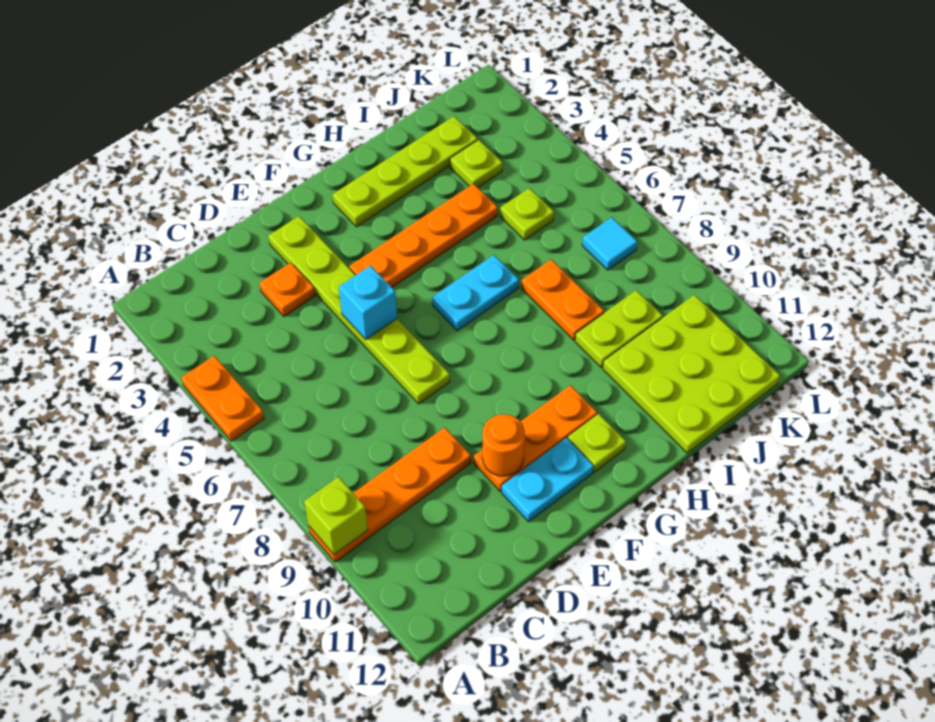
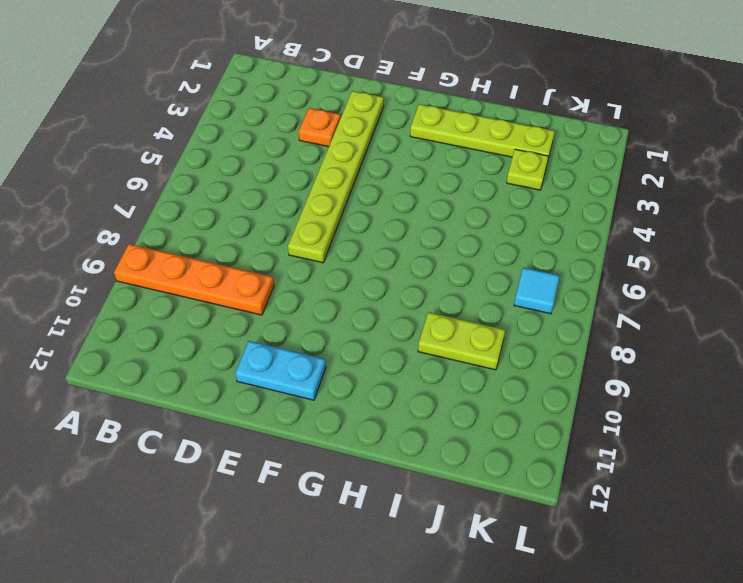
none -> orange 1x2 plate [181,356,264,441]
none -> orange 1x3 plate [474,385,597,491]
none -> orange 1x4 plate [349,184,498,287]

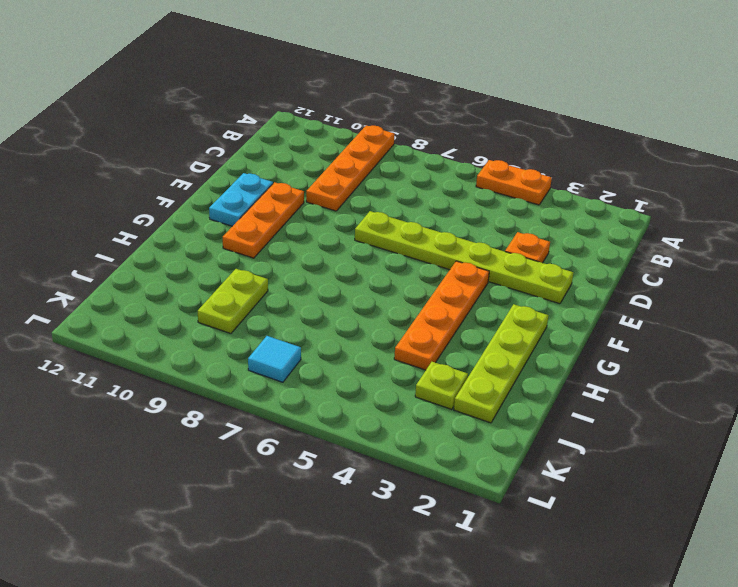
none -> cyan 1x2 plate [432,255,519,331]
none -> lime 1x1 plate [568,414,626,472]
none -> orange 1x2 plate [521,259,604,340]

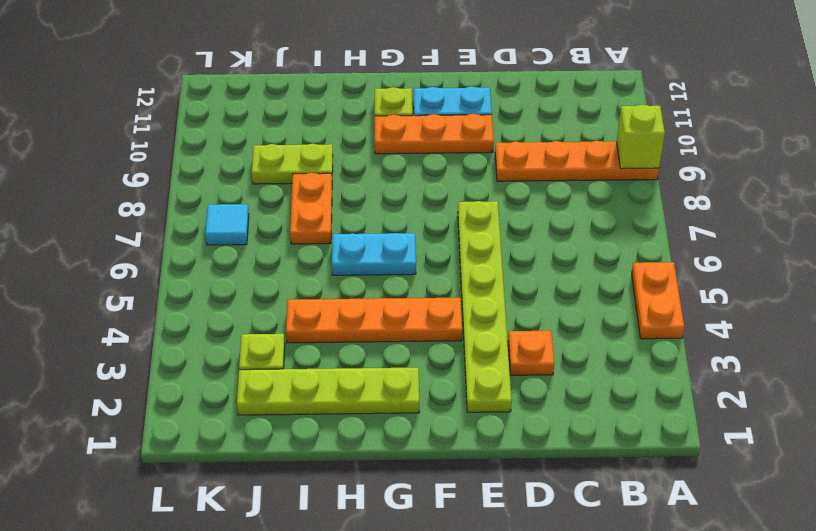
none -> lime 3x3 plate [603,295,780,453]
none -> lime 1x1 plate [500,188,554,240]
none -> cyan 1x1 brick [339,266,397,339]

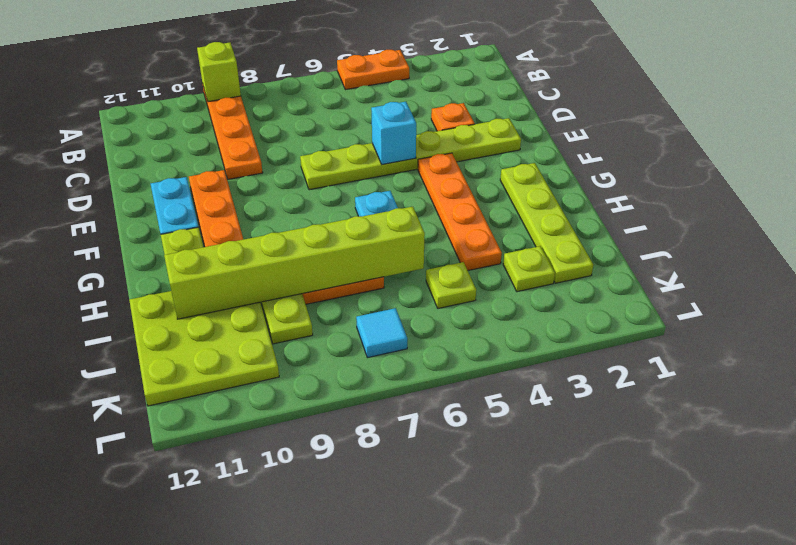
lime 1x6 brick [164,207,425,319] -> none
none -> orange 1x1 round brick [482,414,525,476]

